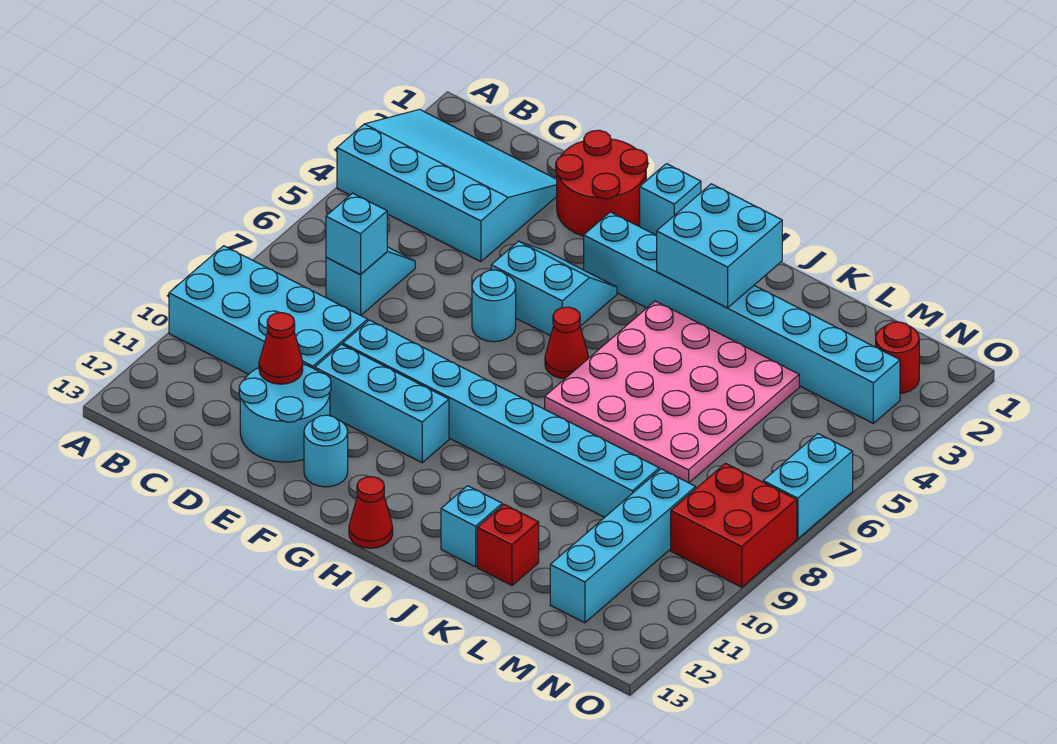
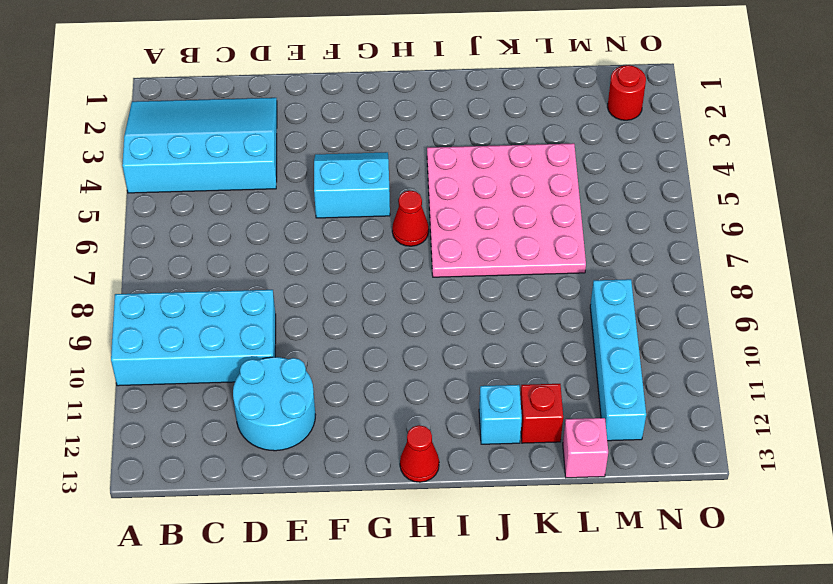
pink 1x1 brick [563,418,608,478] -> none
none -> cyan 1x2 slope [326,247,415,315]
none -> red 2x2 round brick [556,130,648,236]
none -> cyan 1x8 brick [343,320,659,517]

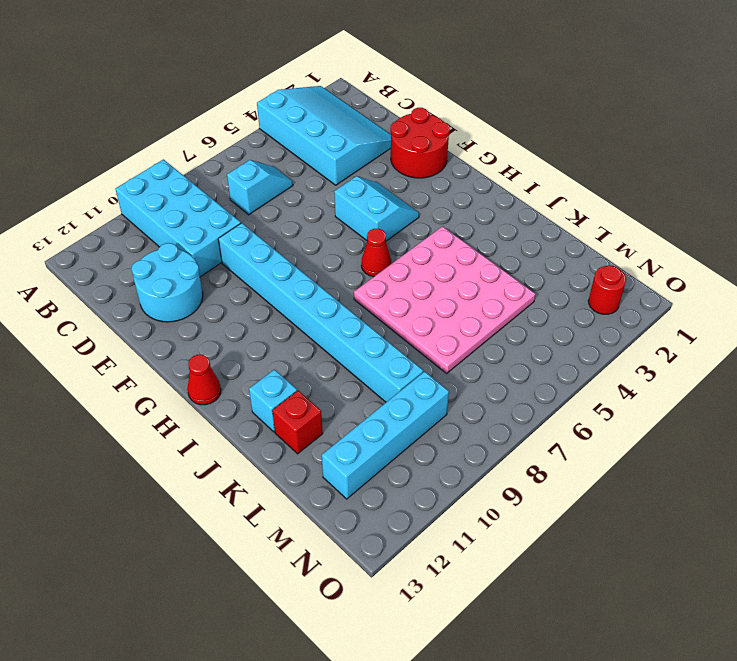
none -> cyan 1x3 brick [315,344,449,463]
none -> cyan 1x1 round brick [472,270,516,342]
none -> cyan 1x1 round brick [304,415,348,487]

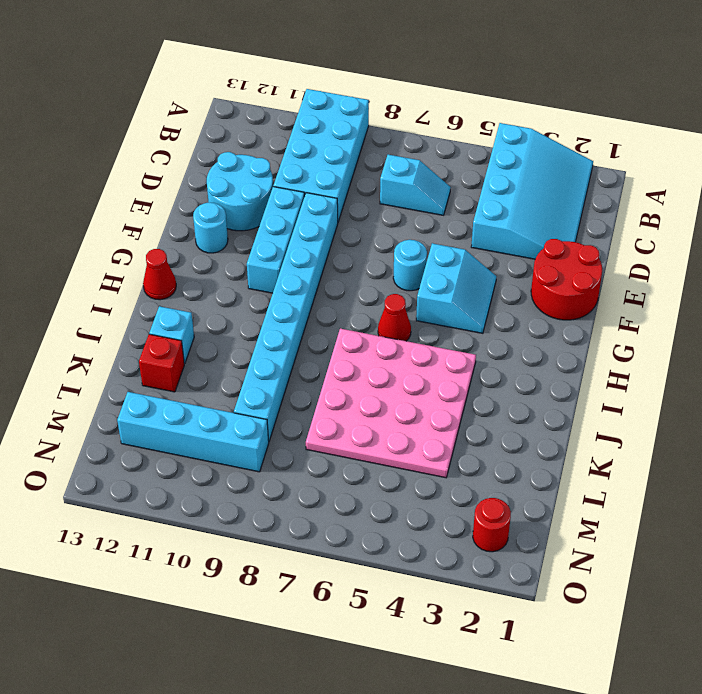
none -> cyan 1x1 brick [640,164,701,236]
none -> cyan 1x8 brick [584,212,900,423]
none -> red 2x2 brick [671,463,797,587]

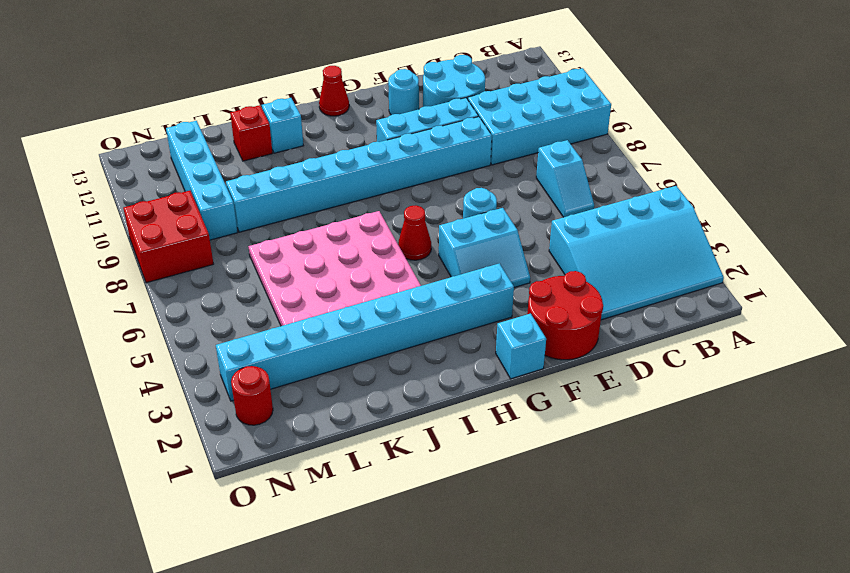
none -> cyan 1x2 brick [763,434,853,539]
none -> cyan 1x1 brick [326,193,387,275]
none -> red 1x1 cone [259,313,303,384]

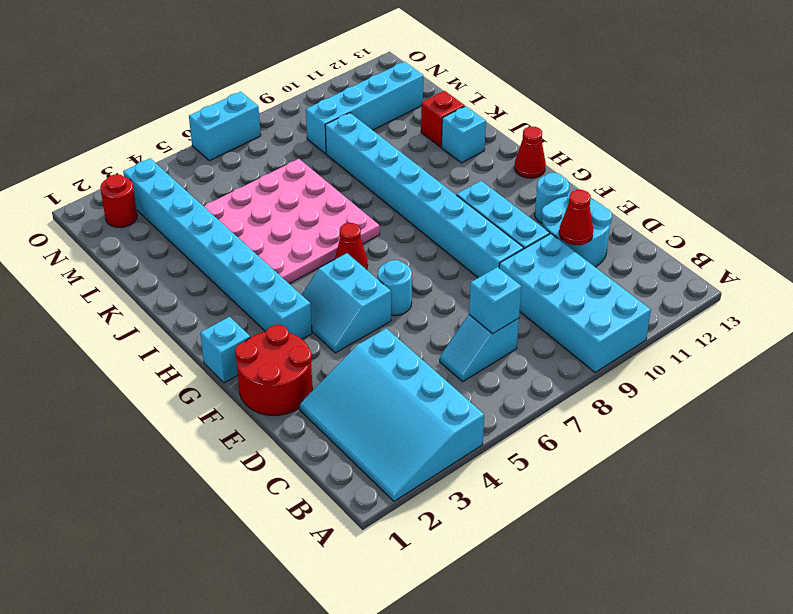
none -> red 2x2 brick [671,463,797,587]
none -> cyan 2x2 brick [657,184,782,308]

